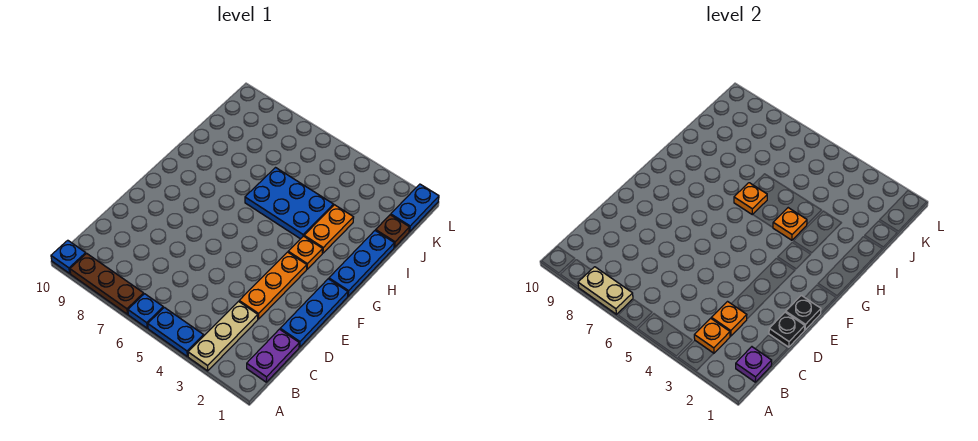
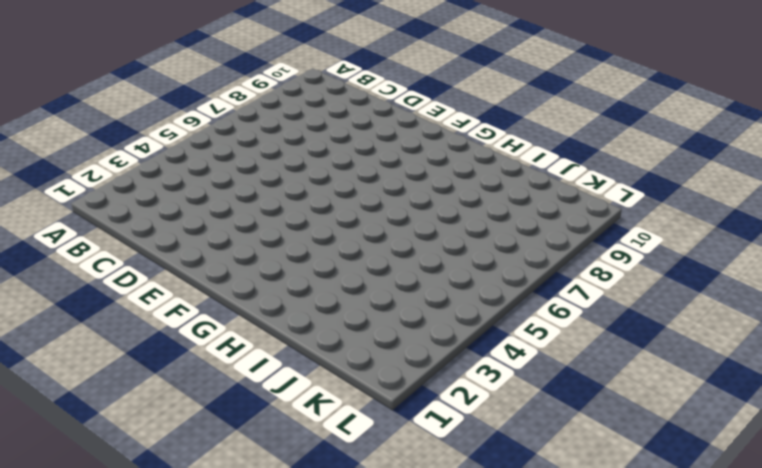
none -> tan 1x3 plate [188,302,258,371]
none -> blue 1x2 plate [148,307,204,356]
none -> blue 1x1 plate [128,294,163,328]

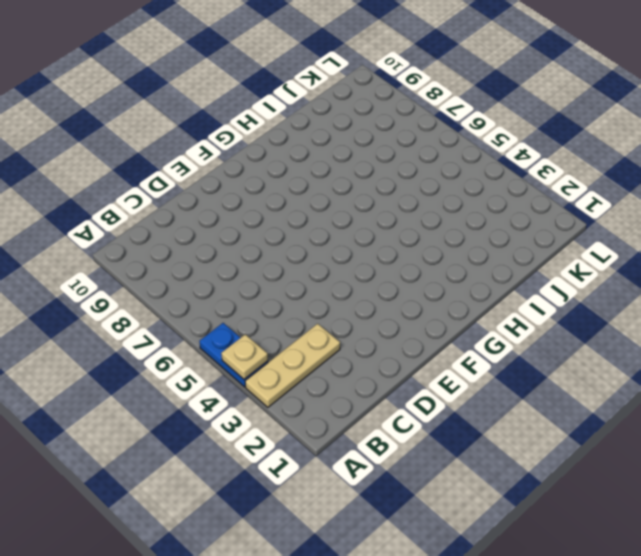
tan 1x1 plate [221,334,268,379] -> none
none -> blue 1x1 plate [128,294,163,328]
none -> brown 1x3 plate [70,253,144,314]
none -> blue 1x1 plate [51,240,86,273]

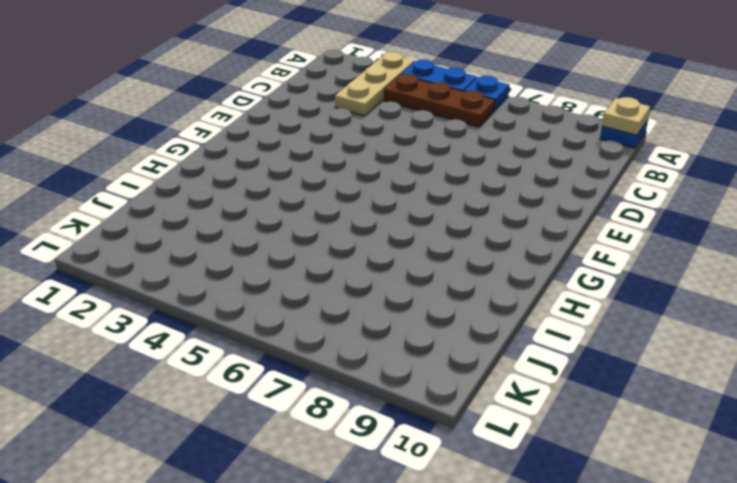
tan 1x1 plate [602,97,650,135] -> none
brown 1x3 plate [384,74,495,127] -> brown 1x3 plate moved to [70,253,144,314]
none -> purple 1x2 plate [247,329,299,382]
none -> blue 1x3 plate [280,279,348,347]
none -> orange 1x3 plate [239,252,307,319]

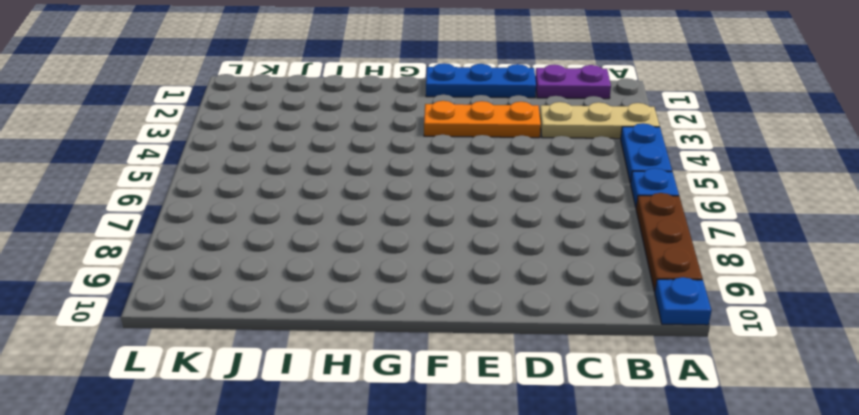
none -> blue 1x3 plate [329,231,394,296]
none -> orange 1x1 plate [288,236,323,269]
none -> orange 1x2 plate [304,205,354,253]

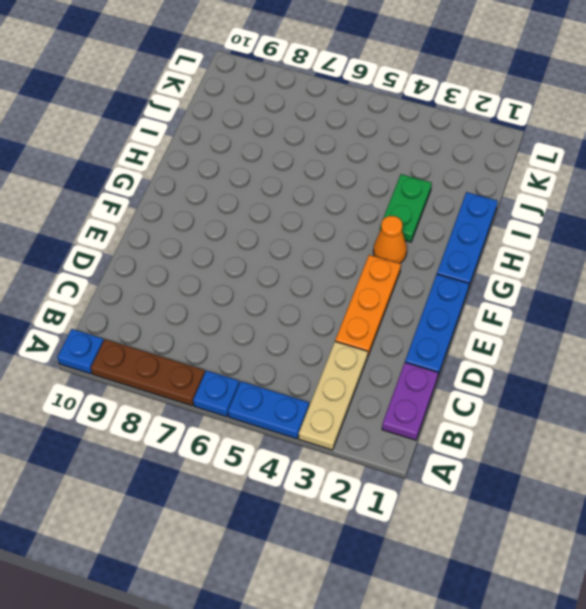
orange 1x1 cone [373,216,407,263] -> orange 1x1 plate [288,236,323,269]
green 1x2 plate [380,174,432,242] -> orange 1x2 plate [304,205,354,253]
none -> blue 2x3 plate [245,168,334,239]
none -> brown 1x1 plate [376,215,410,248]
none -> blue 1x2 plate [391,184,439,232]

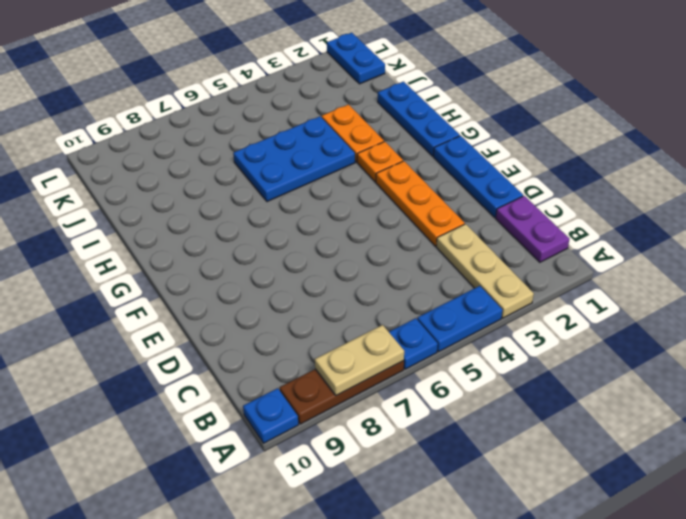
none -> brown 1x1 plate [376,215,410,248]
none -> purple 1x1 plate [736,347,772,382]
none -> orange 1x1 plate [694,318,730,354]

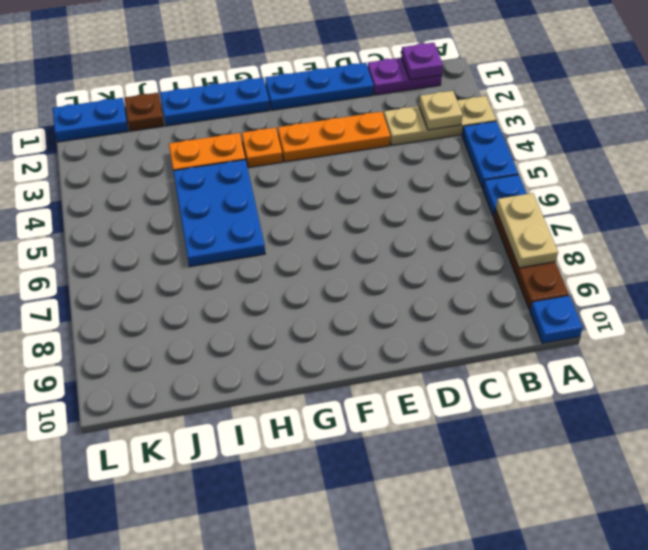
tan 1x1 plate [419,91,463,130] -> orange 1x1 plate [694,318,730,354]
none -> orange 1x1 plate [711,302,747,336]
none -> black 1x1 plate [769,312,805,347]
none -> black 1x1 plate [786,295,821,330]

